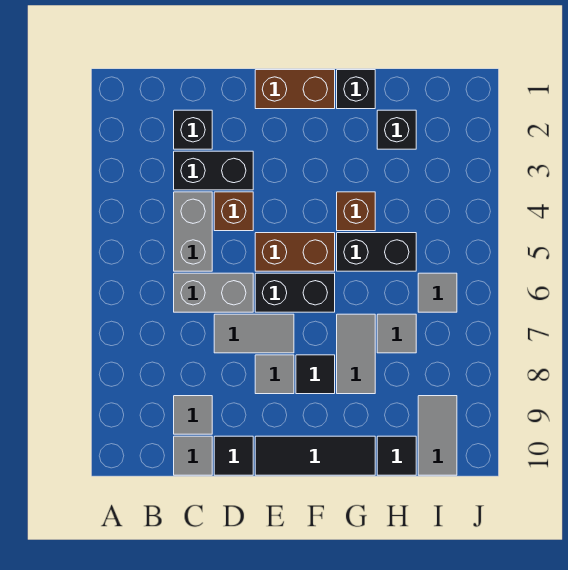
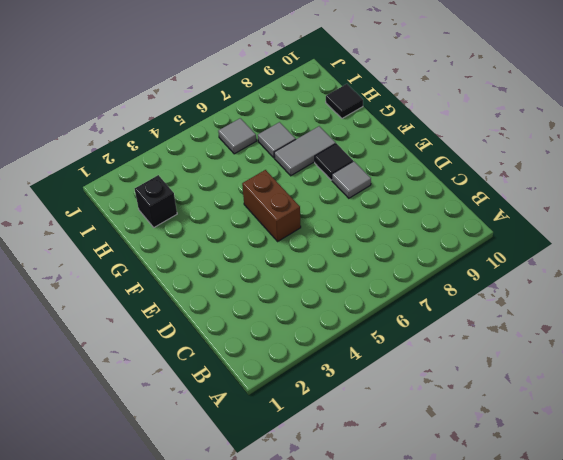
none -> black 1x1 brick [174,110,212,149]
none -> black 1x2 brick [174,151,253,190]
none -> grey 1x2 brick [174,192,212,271]

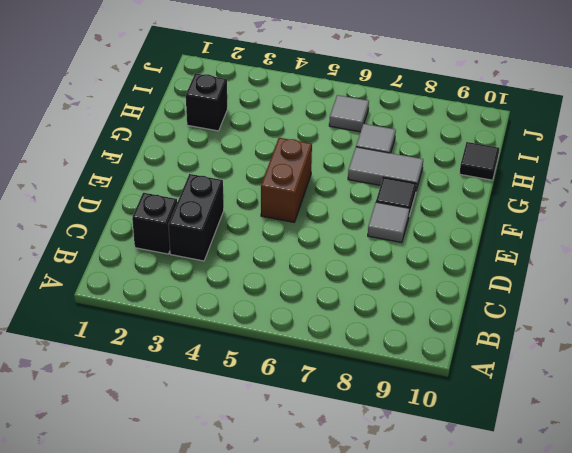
none -> grey 1x2 brick [174,192,212,271]
none -> grey 1x2 brick [174,273,253,312]
none -> grey 1x1 tile [174,396,212,434]

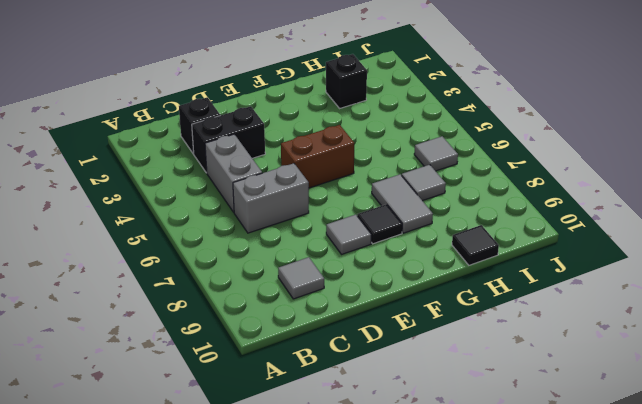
none -> grey 1x1 tile [174,436,212,475]
none -> brown 1x1 brick [214,192,253,231]
none -> grey 1x2 tile [214,314,294,353]

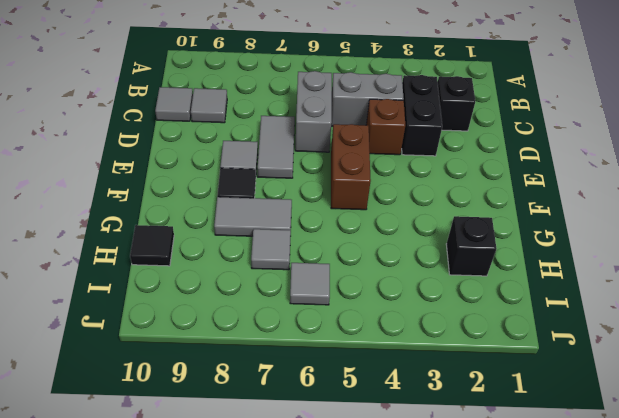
none -> black 1x1 tile [214,436,253,475]
none -> brown 1x2 brick [255,70,335,109]
none -> black 1x2 brick [255,273,335,312]

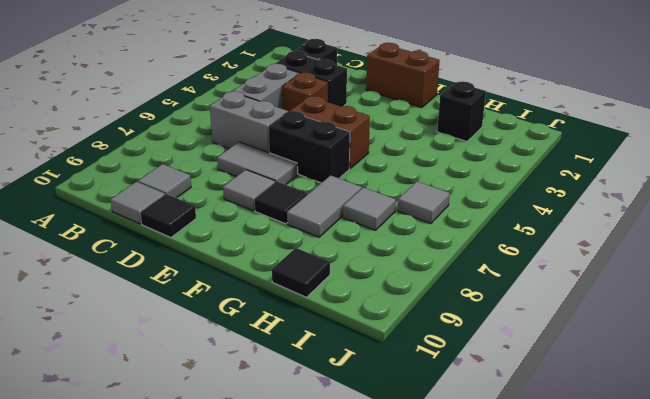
none -> black 1x3 tile [255,436,375,475]
none -> black 1x1 brick [337,70,375,109]
none -> brown 1x1 brick [337,192,375,231]

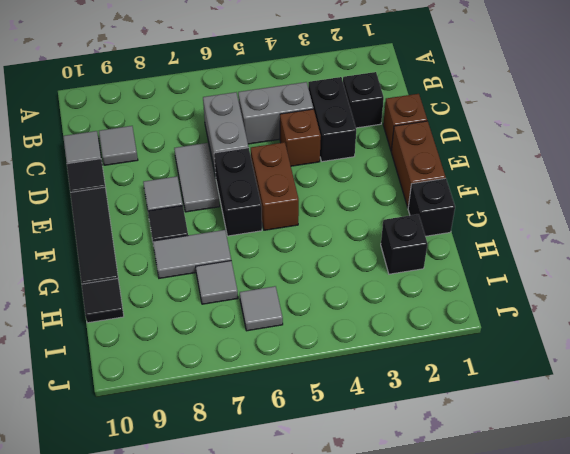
brown 1x1 brick [383,94,427,151] -> brown 1x1 brick moved to [337,192,375,231]
none -> black 1x2 brick [337,233,416,271]
none -> grey 1x2 tile [418,396,457,475]

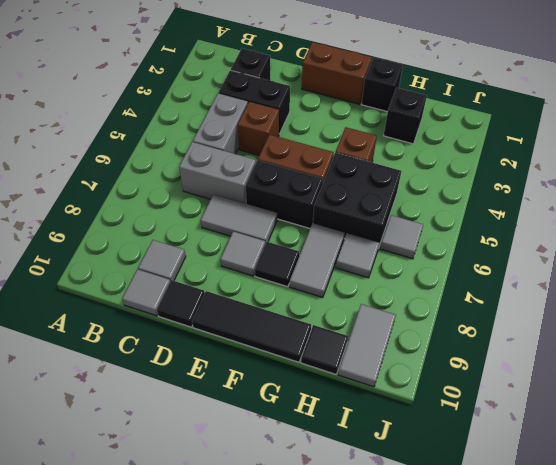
black 2x2 brick [313,153,401,245] -> black 1x2 brick [337,233,416,271]

